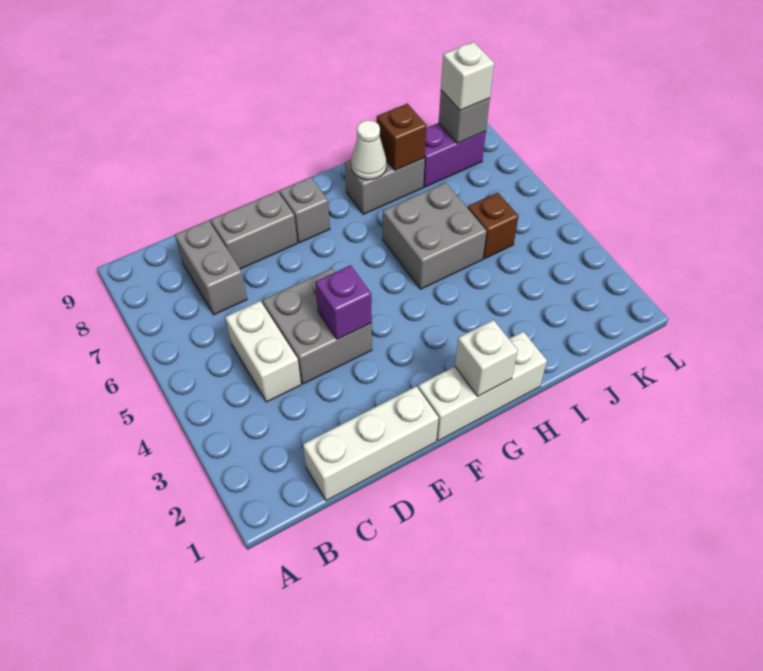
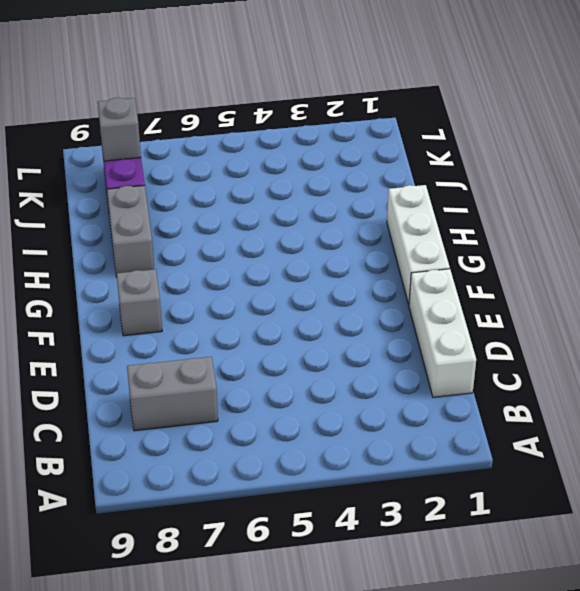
none -> white 1x2 brick [225,301,301,402]
none -> grey 2x2 brick [262,268,372,384]
none -> grey 1x2 brick [211,191,297,269]

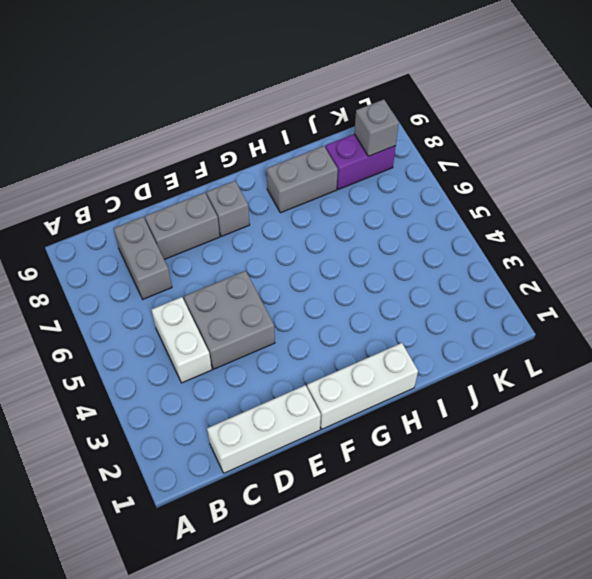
none -> grey 2x2 brick [383,183,487,289]
none -> brown 1x1 brick [468,192,519,259]
none -> purple 1x1 brick [315,265,372,339]

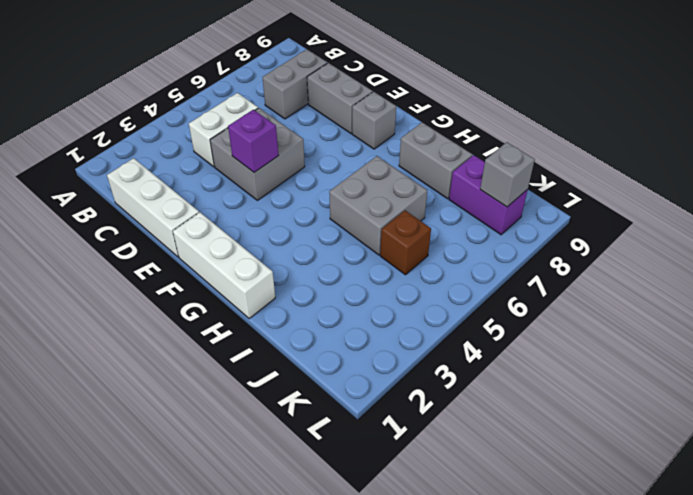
none -> white 1x1 brick [455,320,518,396]
none -> white 1x1 cone [351,120,387,180]
none -> brown 1x1 brick [377,104,426,170]

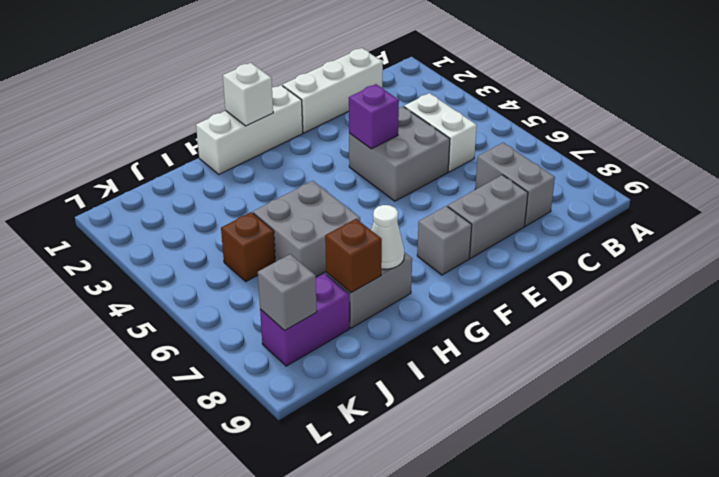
none -> white 1x1 brick [441,42,494,110]

